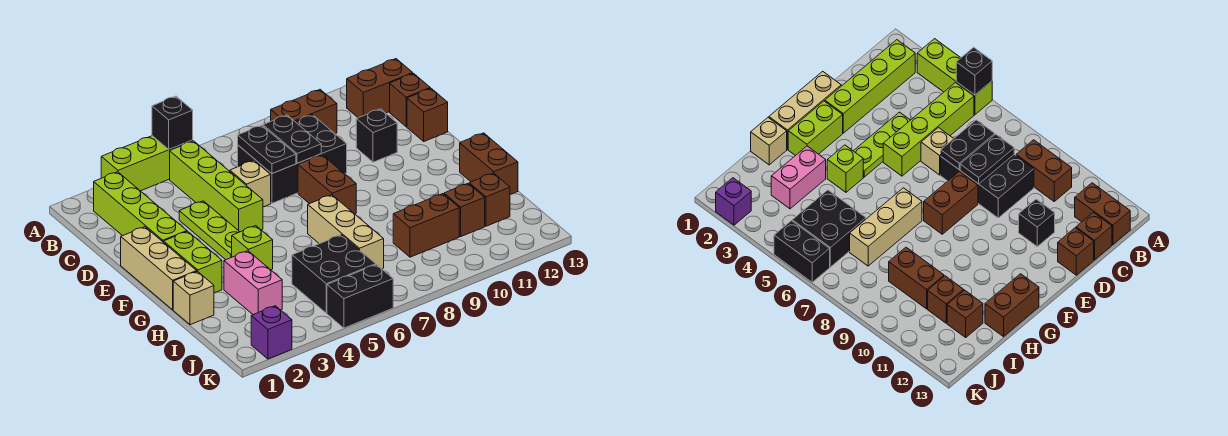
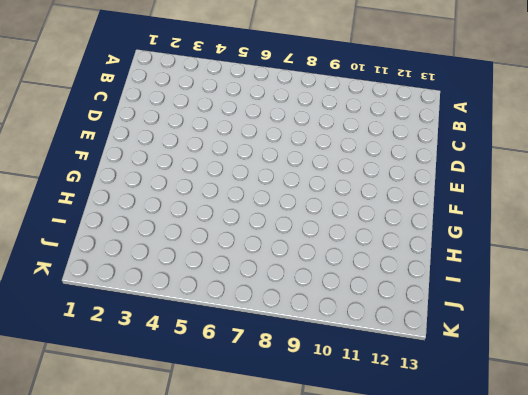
none -> lime 1x3 brick [101,136,193,191]
none -> lime 1x4 brick [94,172,187,242]
none -> lime 1x4 brick [170,141,263,232]

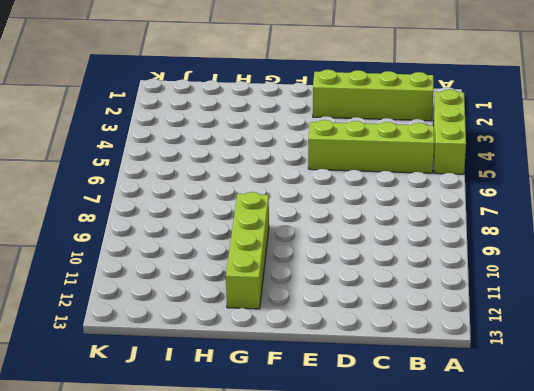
lime 1x4 brick [226,192,269,309] -> none
none -> brown 1x2 brick [271,90,337,134]
none -> brown 1x2 brick [347,59,413,118]
none -> black 2x3 brick [238,115,347,203]

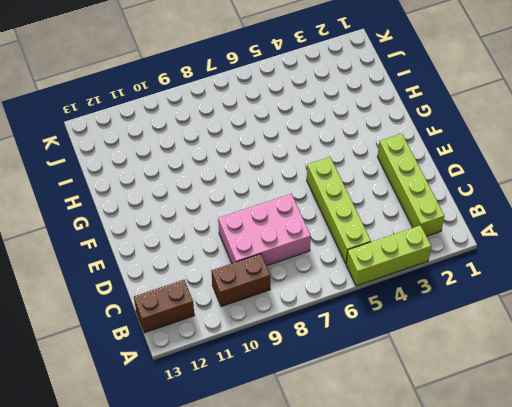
pink 2x3 brick [218,194,311,266] -> black 2x3 brick [238,115,347,203]
none -> brown 1x1 brick [390,74,430,127]
none -> lime 1x3 plate [179,201,239,260]
none -> tan 1x1 brick [230,160,271,207]

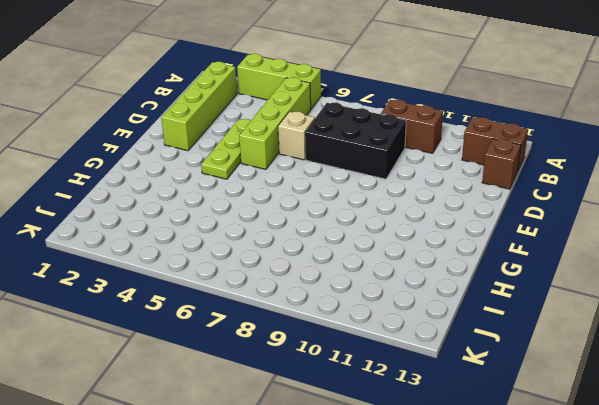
none -> black 1x1 brick [356,109,397,162]
none -> brown 1x1 brick [407,88,448,141]
none -> tan 1x3 brick [121,227,197,310]

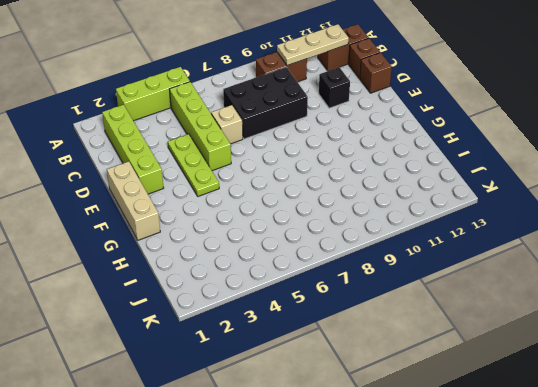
tan 1x3 plate [277,24,349,66] -> none
none -> brown 1x2 brick [298,155,356,214]
none -> lime 1x2 brick [164,231,222,293]
none -> lime 1x1 brick [232,226,273,270]

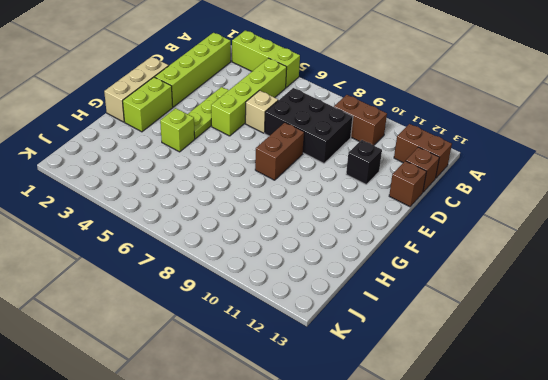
none -> tan 1x3 brick [308,195,384,269]
none -> brown 1x2 brick [460,133,518,195]
none -> tan 1x1 brick [173,271,214,325]

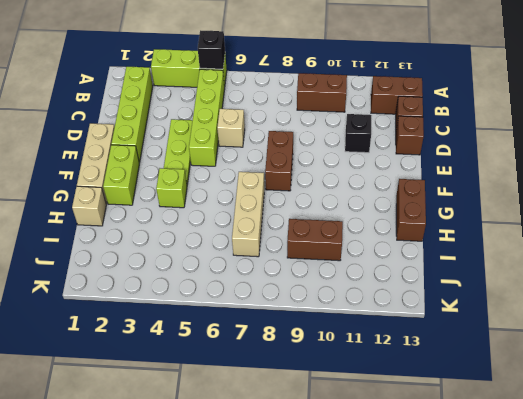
none -> black 2x3 brick [238,115,347,203]
none -> pink 1x2 brick [224,251,282,315]
none -> black 2x2 brick [292,235,376,313]

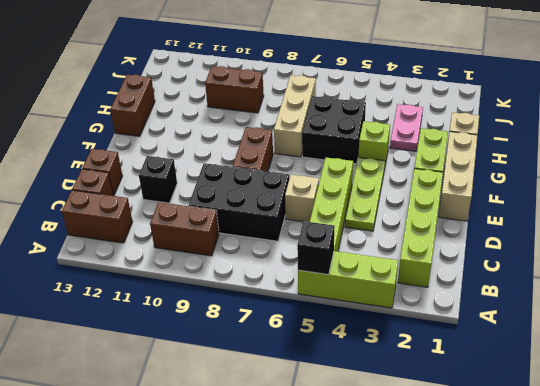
black 2x2 brick [302,96,366,164] -> black 2x2 brick moved to [292,235,376,313]
pink 1x2 plate [390,104,423,151] -> pink 1x2 brick [224,251,282,315]
none -> brown 1x1 brick [444,183,485,236]
none -> brown 1x1 brick [469,173,510,226]
none -> purple 1x1 brick [251,306,292,359]

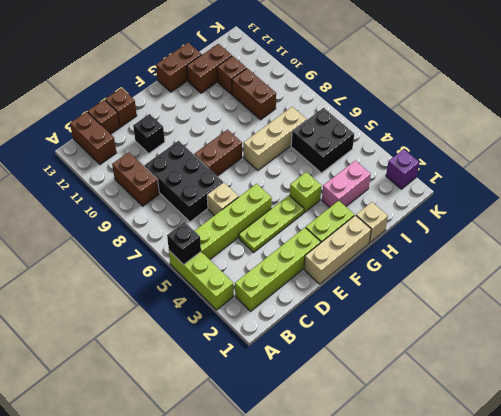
brown 1x2 brick [187,44,232,93] -> brown 1x1 brick [469,173,510,226]
none -> black 1x2 brick [327,265,393,328]
none -> black 1x2 plate [238,125,296,174]
none -> black 1x2 plate [263,115,321,163]

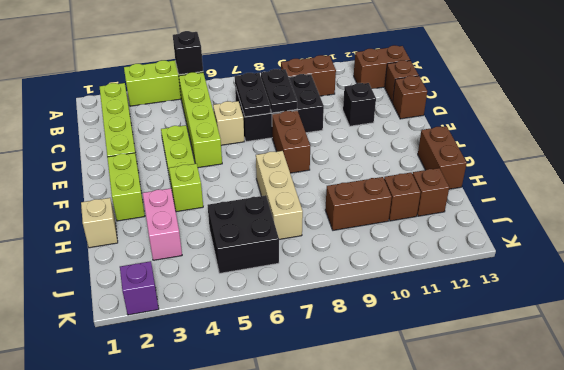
none -> tan 1x3 brick [121,227,197,310]
none -> black 1x2 brick [327,265,393,328]

